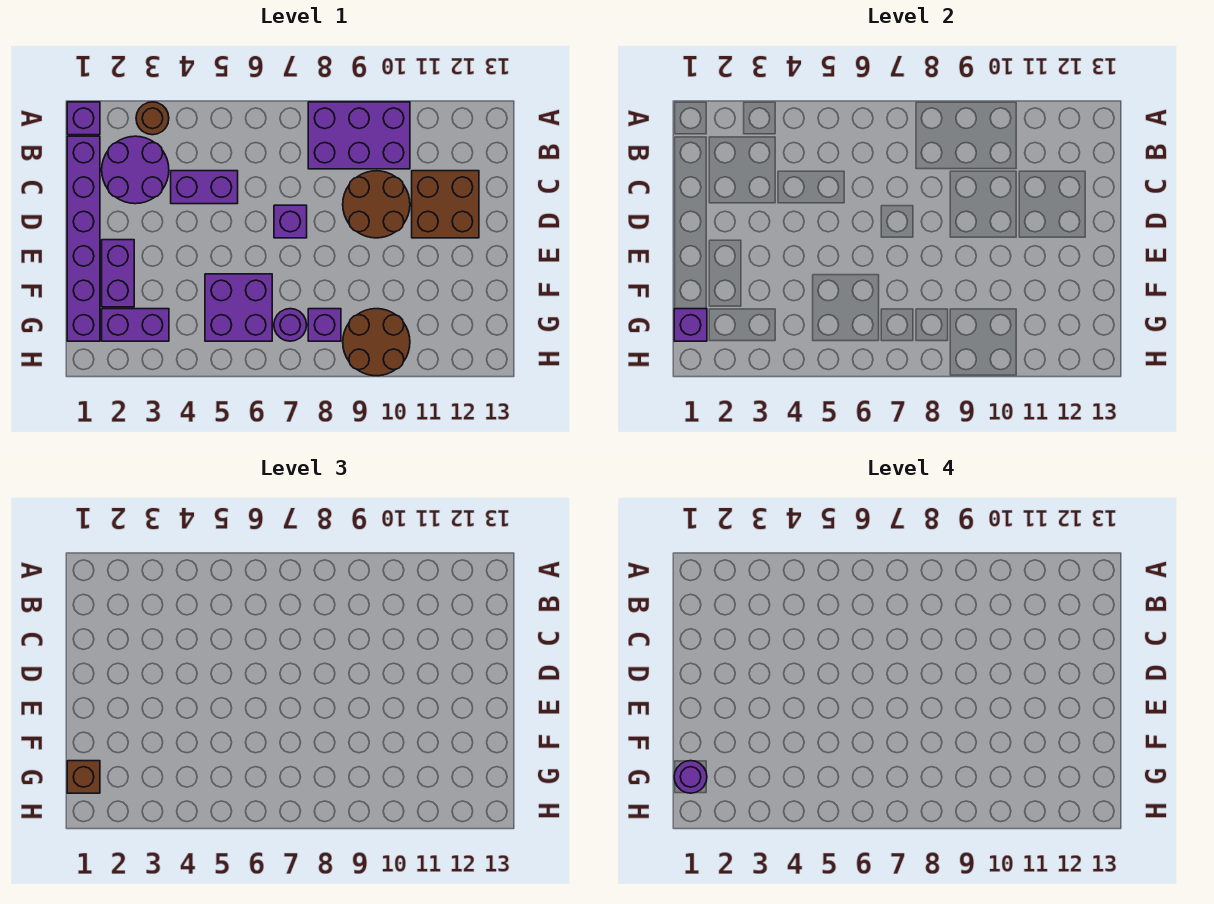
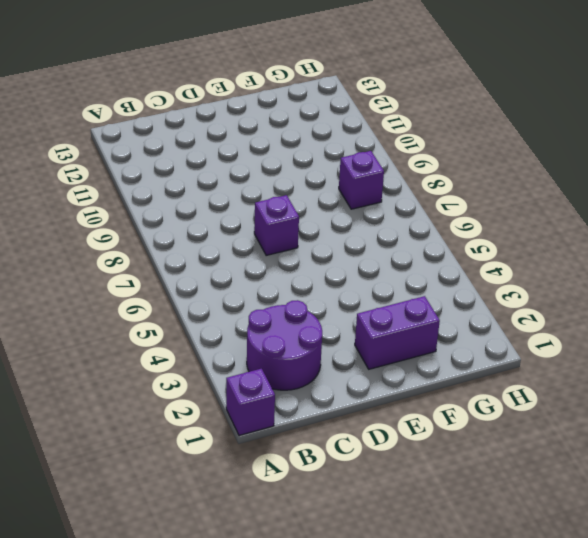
none -> brown 1x1 round brick [136,102,169,135]
none -> purple 2x3 brick [308,102,410,169]
none -> purple 1x6 brick [67,136,100,341]

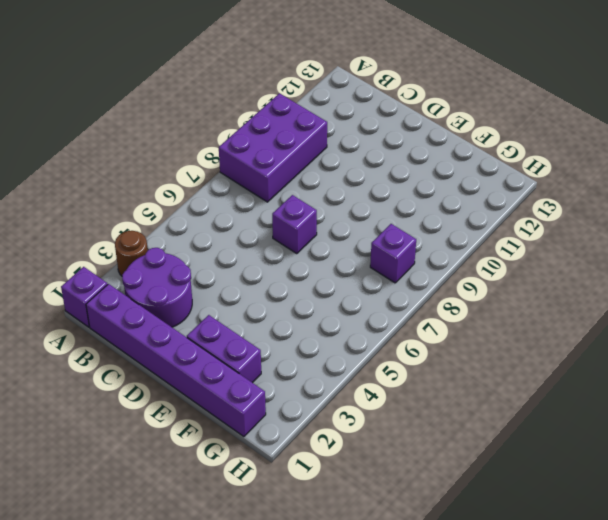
none -> purple 1x2 brick [171,171,238,204]
none -> brown 2x2 round brick [343,171,410,238]
none -> brown 2x2 brick [412,171,479,238]

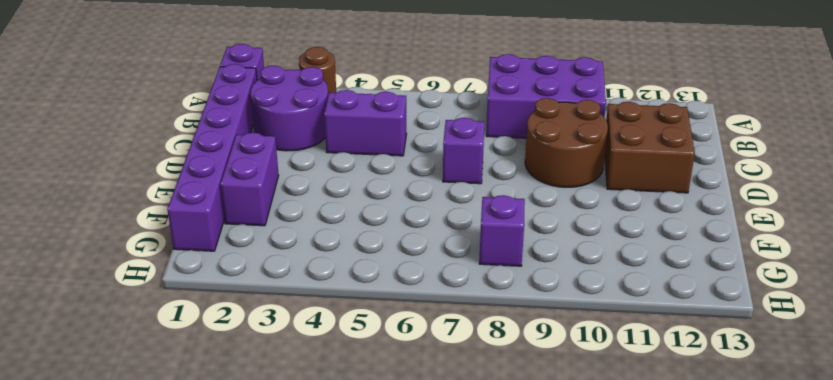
none -> purple 2x2 brick [205,274,272,341]
none -> purple 1x2 brick [102,309,169,341]
none -> purple 1x1 round brick [274,309,307,341]

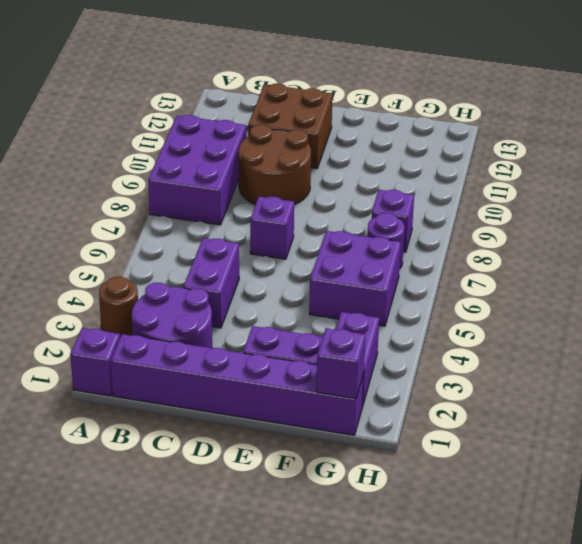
none -> brown 2x2 round brick [343,309,410,376]
none -> brown 1x1 brick [67,761,100,793]
none -> purple 1x1 round brick [674,761,707,793]

